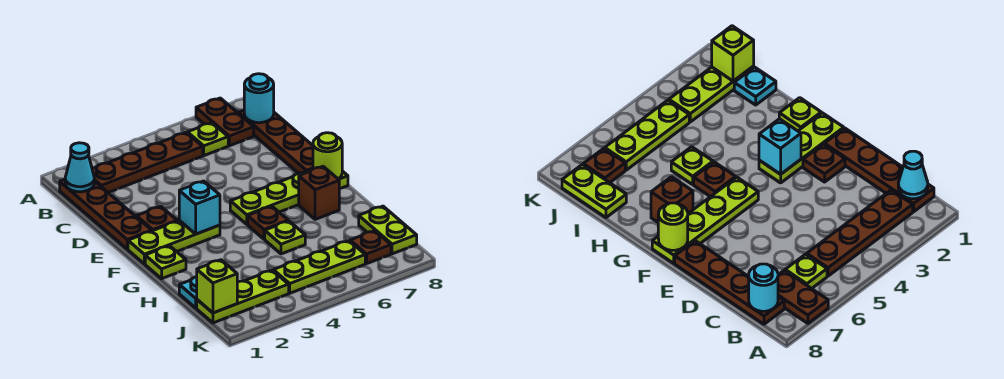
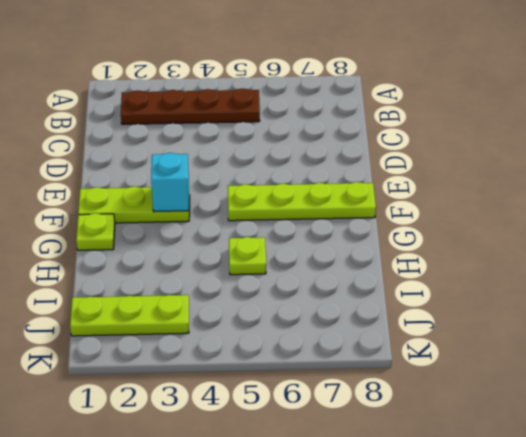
none -> brown 1x2 plate [196,98,254,146]
none -> brown 1x4 plate [60,179,152,249]
none -> lime 1x1 plate [188,123,228,156]

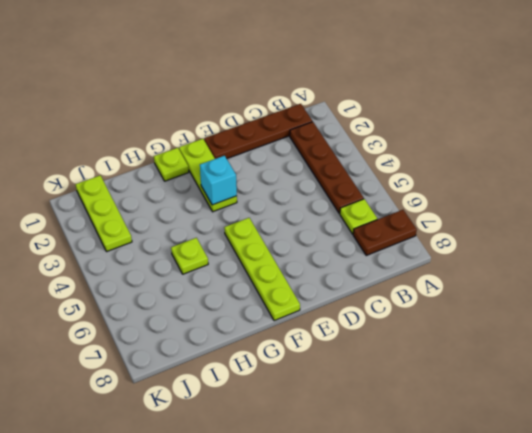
none -> brown 1x4 plate [239,110,313,173]
none -> brown 1x1 plate [137,206,177,231]
none -> brown 1x1 plate [248,206,288,239]

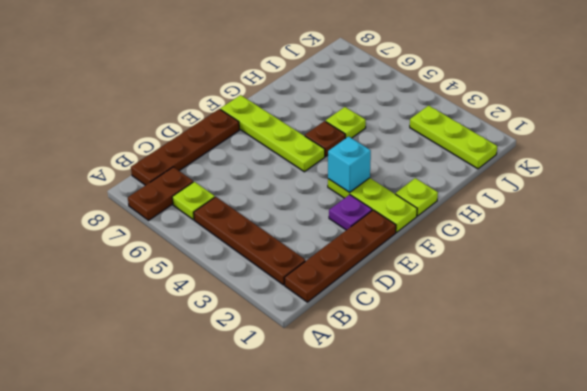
purple 1x1 plate [329,195,372,230] -> brown 1x1 plate [137,206,177,231]
none -> brown 1x1 brick [299,167,339,219]
none -> cyan 1x1 plate [179,277,197,308]
none -> lime 1x2 plate [359,206,417,254]

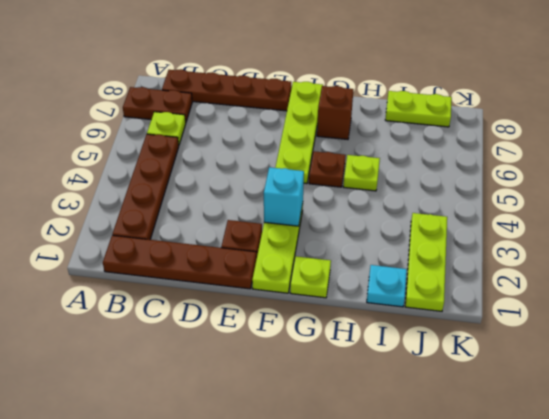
none -> lime 1x3 plate [273,241,365,293]
none -> brown 1x1 plate [350,231,391,264]
none -> cyan 1x1 cone [65,143,94,192]

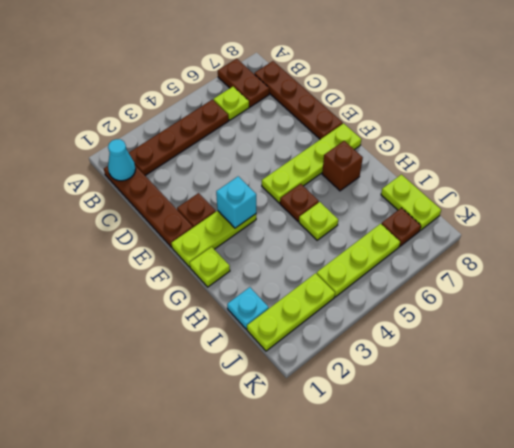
none -> cyan 1x1 round brick [244,74,274,123]
none -> lime 1x1 round brick [313,133,342,179]
none -> lime 1x1 brick [197,260,237,313]

